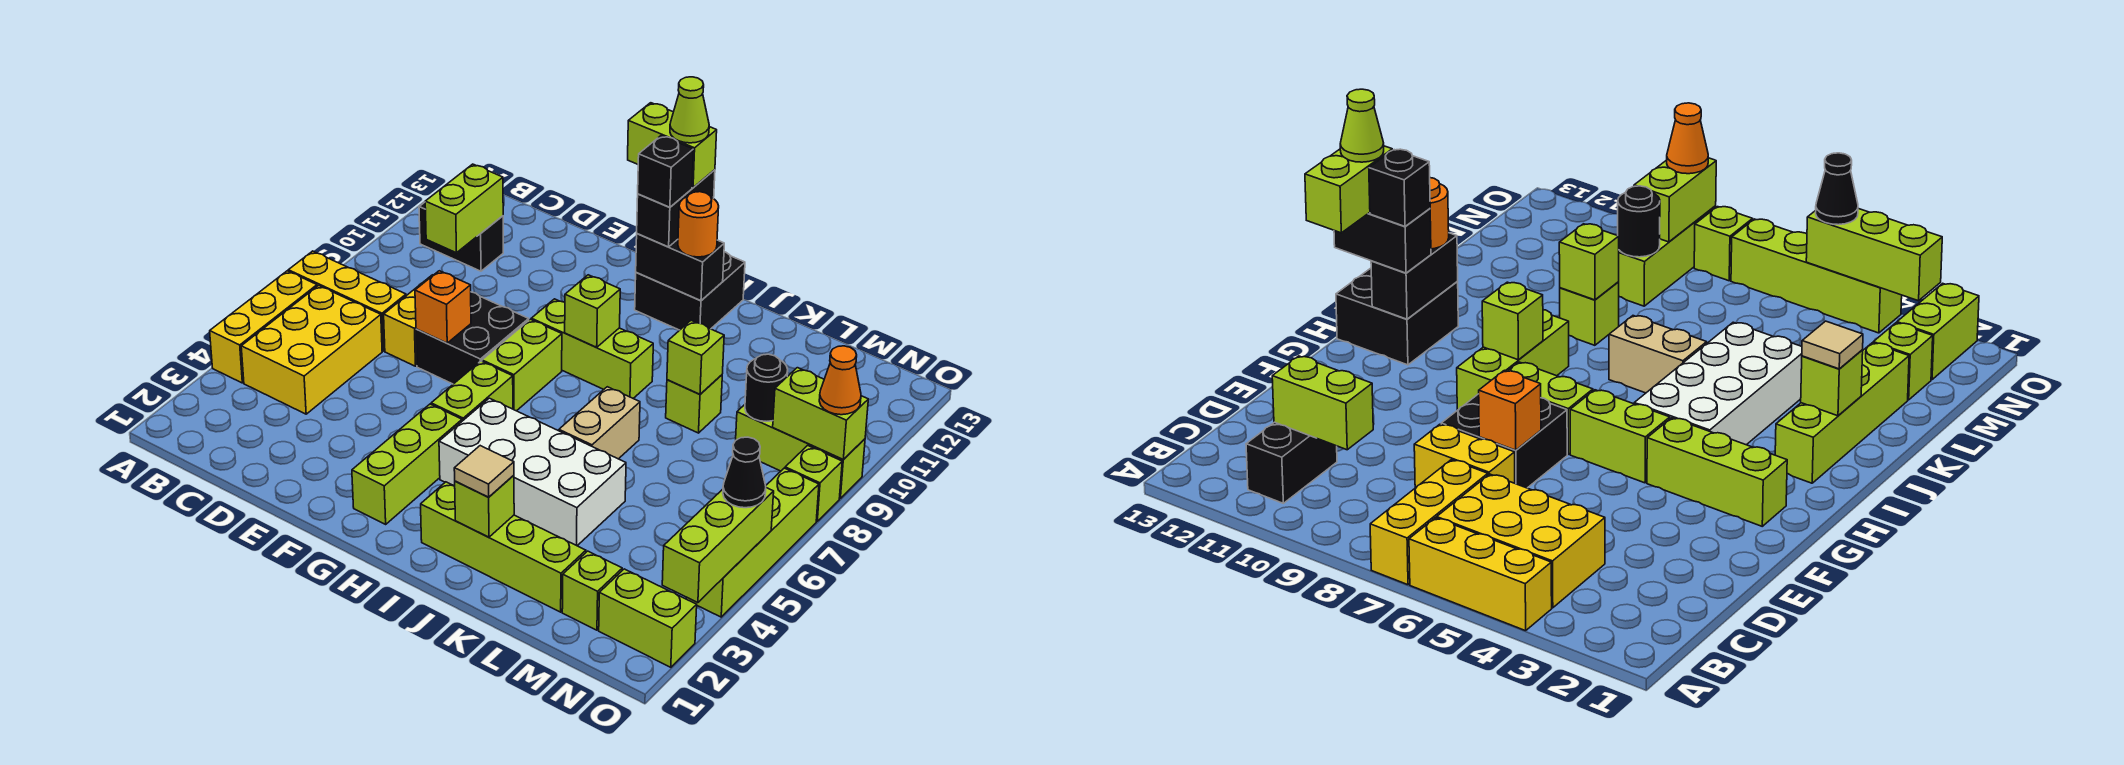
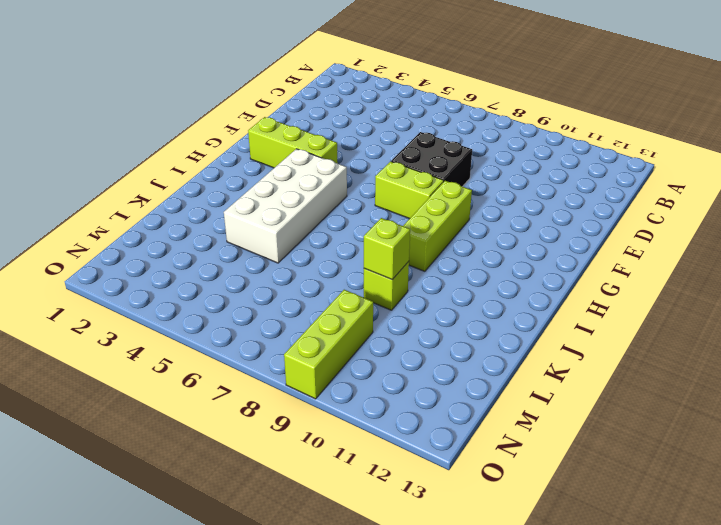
none -> yellow 1x3 brick [210,271,317,383]
none -> yellow 1x3 brick [288,251,406,351]
none -> yellow 2x3 brick [241,285,382,414]
none -> black 1x2 brick [419,202,503,271]

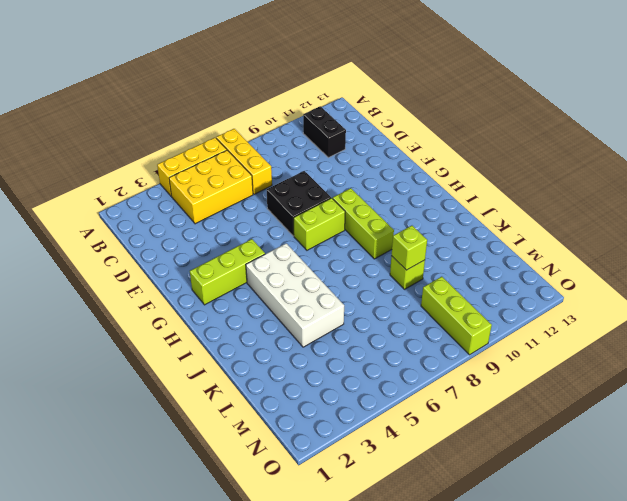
none -> yellow 1x2 brick [384,275,433,366]
none -> lime 1x2 brick [431,361,513,421]
none -> black 2x2 brick [635,252,745,330]
none -> lime 1x4 brick [421,482,586,612]

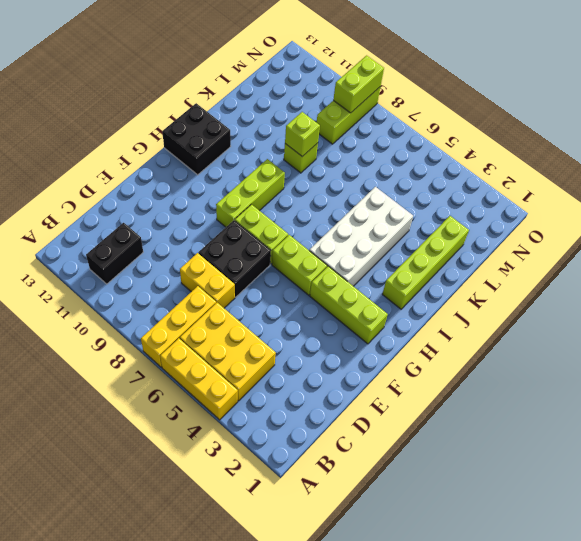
none -> tan 1x2 brick [559,387,640,459]
none -> lime 1x1 brick [562,551,622,630]
none -> lime 1x2 brick [599,569,697,667]
none -> lime 1x4 brick [686,468,819,617]

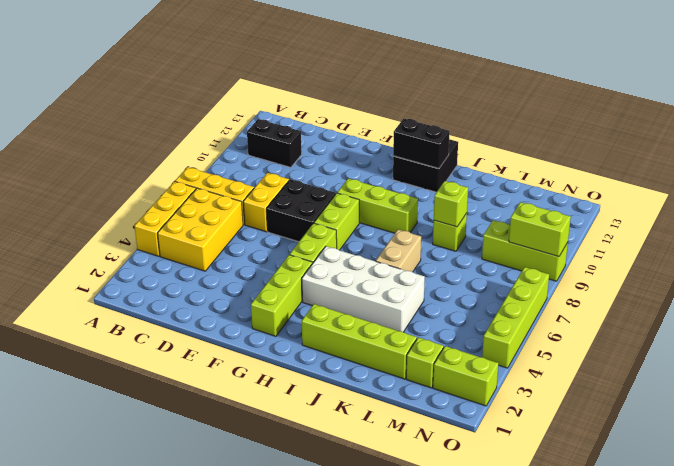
none -> lime 1x1 brick [785,445,842,521]
none -> lime 1x2 brick [425,164,503,253]
none -> orange 1x1 brick [415,271,471,343]
none -> lime 1x1 brick [565,275,620,347]

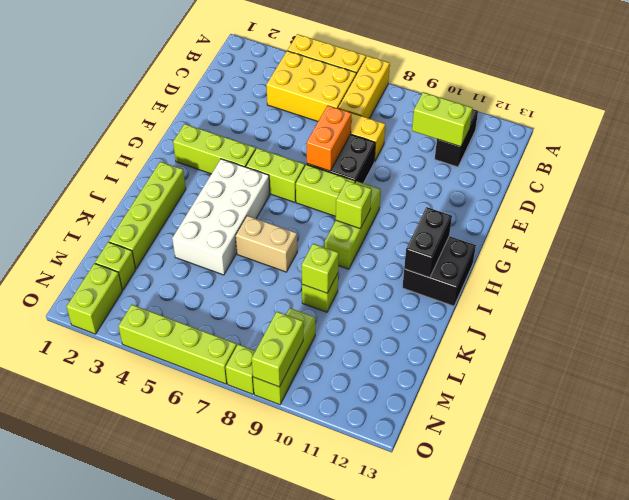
orange 1x2 brick [306,105,351,171] -> orange 1x1 brick [415,271,471,343]
none -> lime 1x1 brick [455,475,514,537]
none -> black 1x1 round brick [745,354,788,421]
none -> lime 1x3 brick [662,488,774,603]
none -> black 1x2 brick [637,170,715,247]

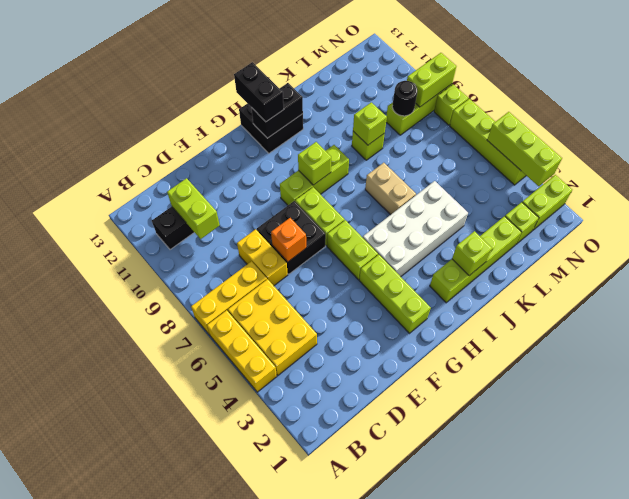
none -> orange 1x1 round brick [678,192,719,257]
none -> tan 1x1 tile [454,446,514,497]
none -> black 1x1 cone [723,437,766,508]
none -> orange 1x1 cone [819,346,861,415]

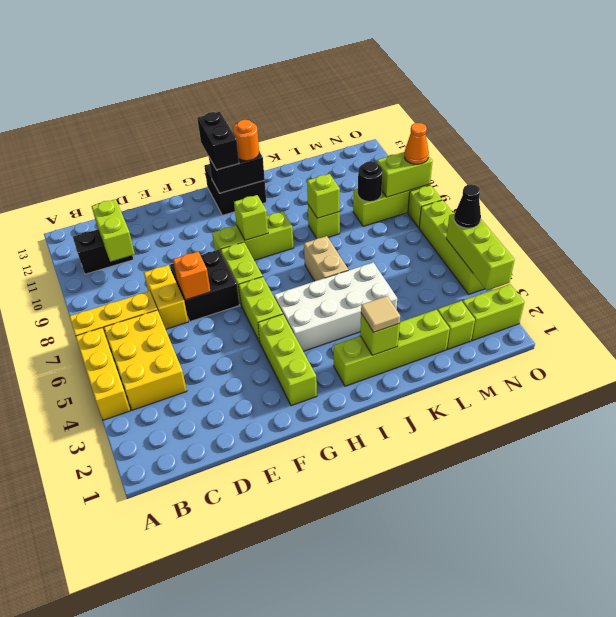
none -> lime 1x2 brick [628,103,717,188]
none -> black 1x1 brick [638,136,694,207]
none -> lime 1x1 cone [670,77,709,143]

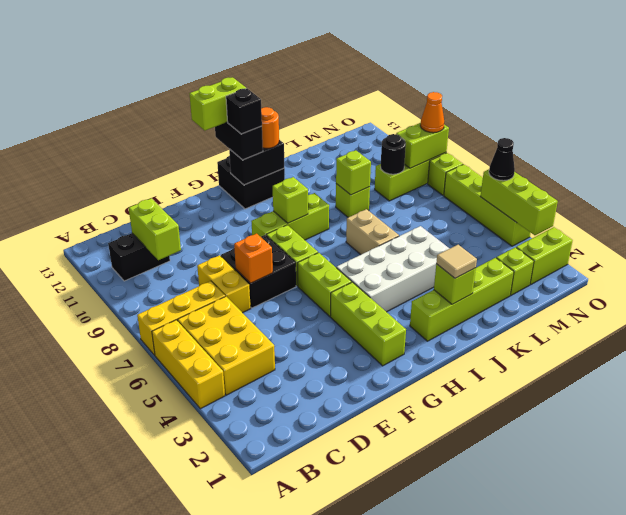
none -> lime 1x1 cone [670,77,709,143]

